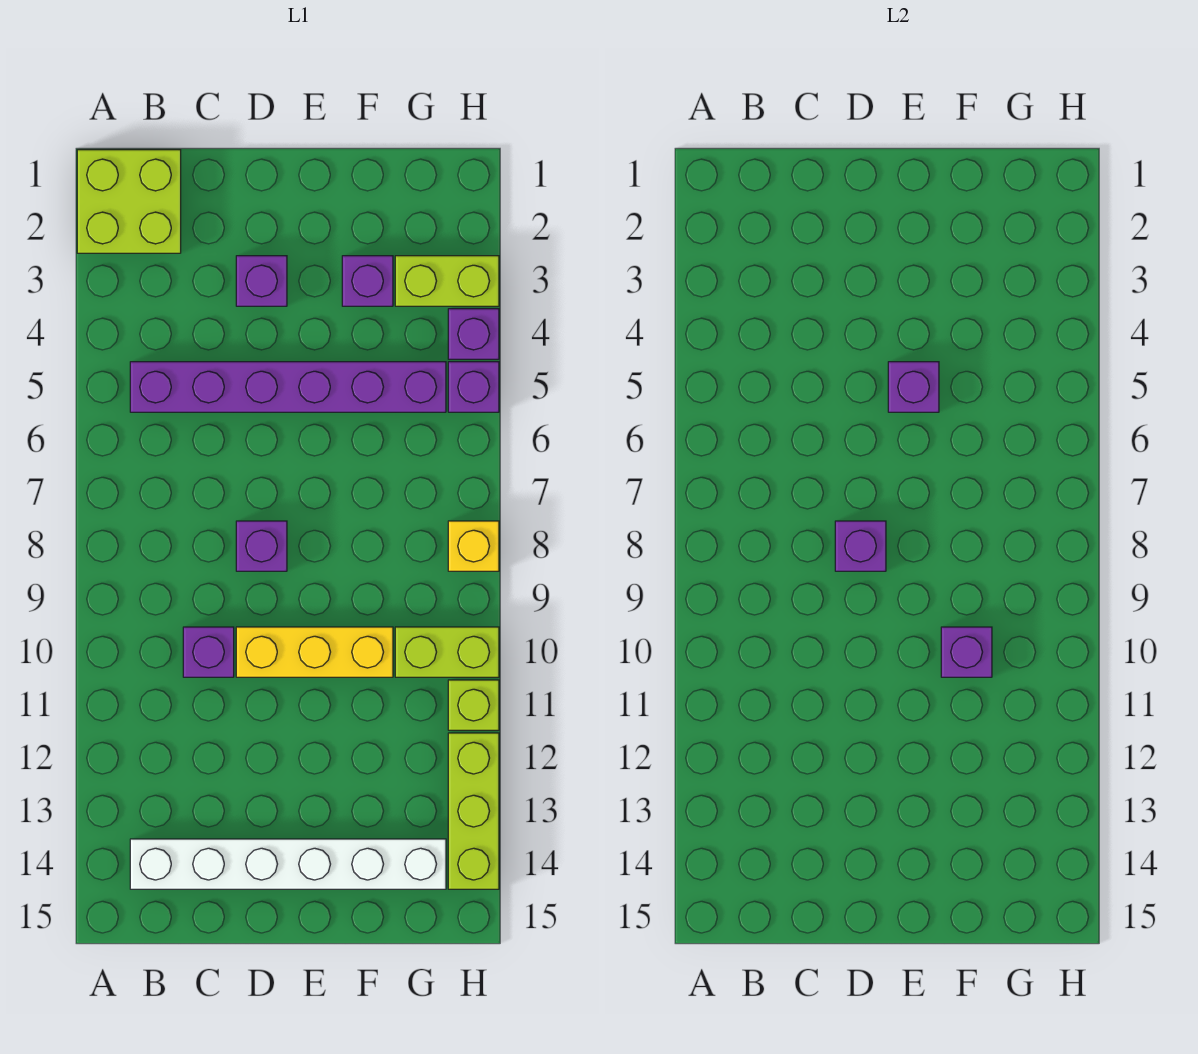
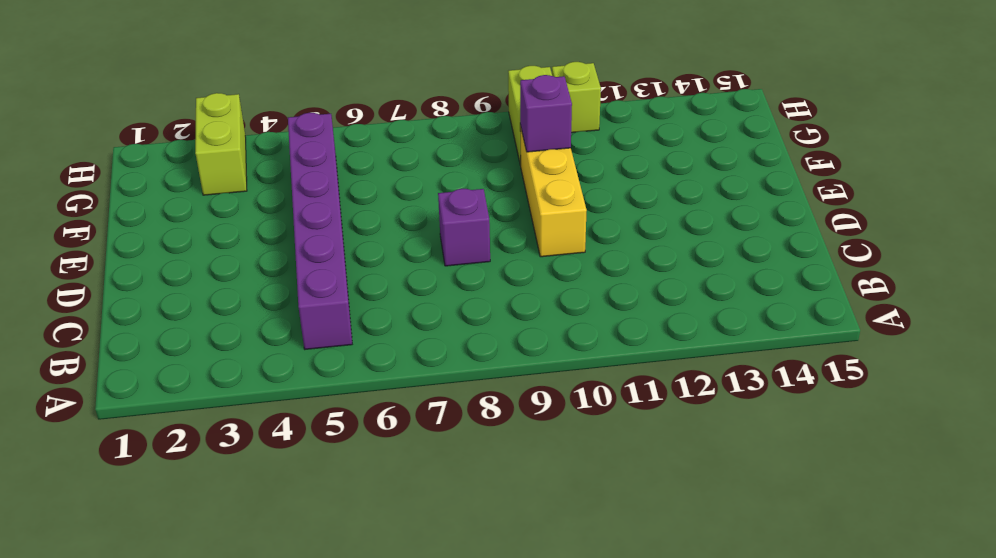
none -> lime 2x2 brick [77,150,181,253]
none -> white 1x6 brick [130,839,446,889]
none -> purple 1x1 brick [183,627,234,677]

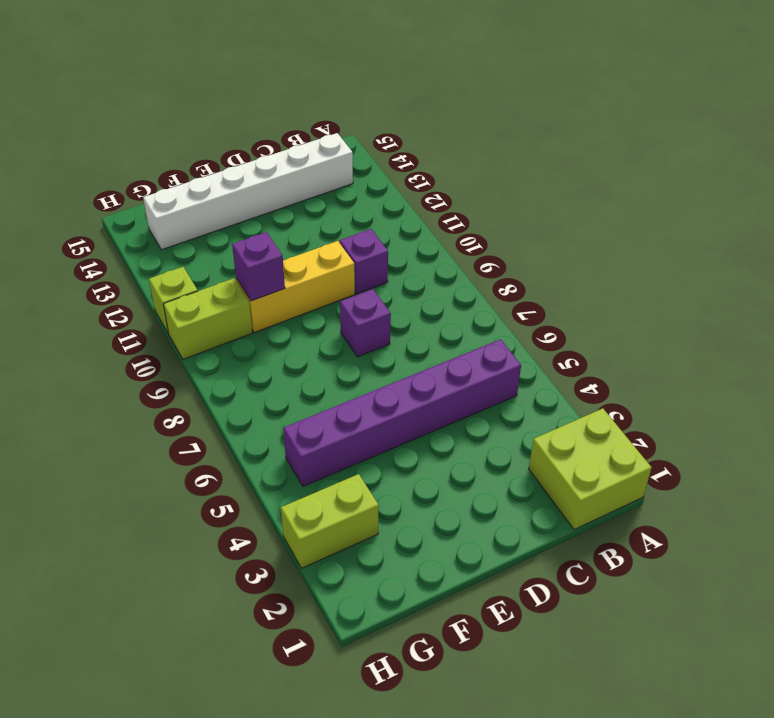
none -> purple 1x1 brick [236,256,287,306]
none -> purple 1x1 brick [342,256,393,306]
none -> purple 1x1 brick [448,309,499,359]

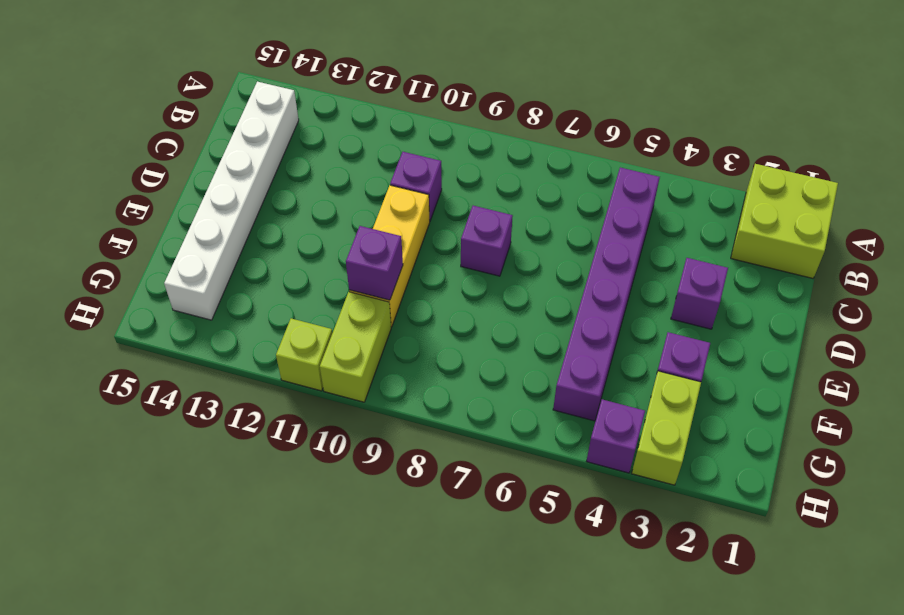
none -> purple 1x1 brick [448,362,499,412]
none -> yellow 1x1 brick [448,521,499,571]
none -> lime 1x3 brick [448,733,499,889]

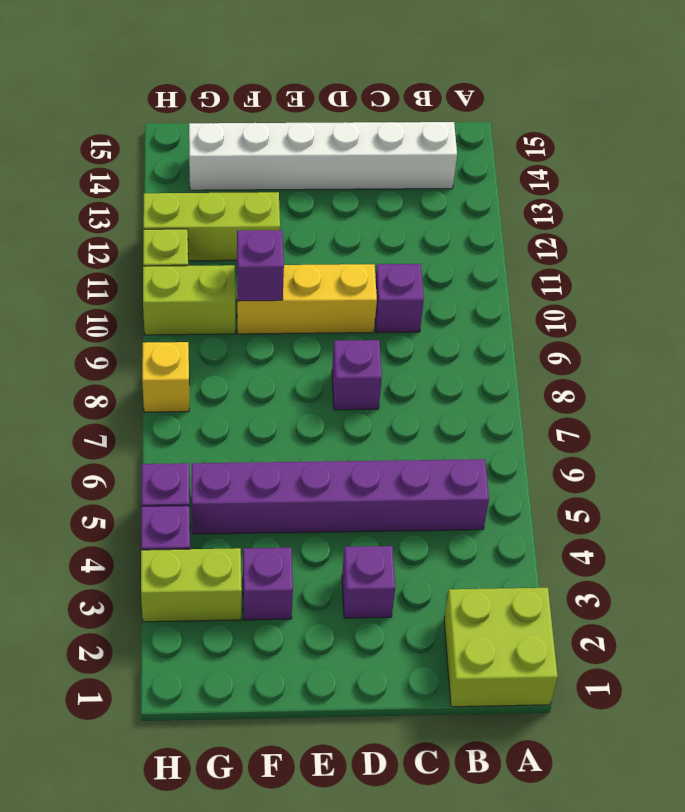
lime 1x3 brick [143,192,280,261] -> lime 1x3 brick turned to [448,733,499,889]
none -> purple 1x1 brick [835,521,886,571]
none -> purple 1x1 brick [888,362,939,412]

